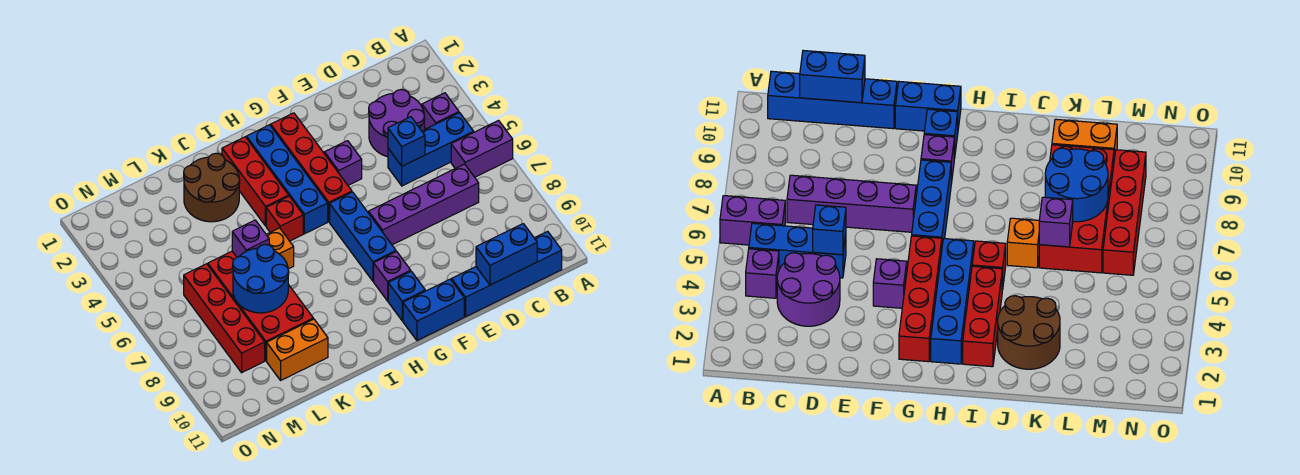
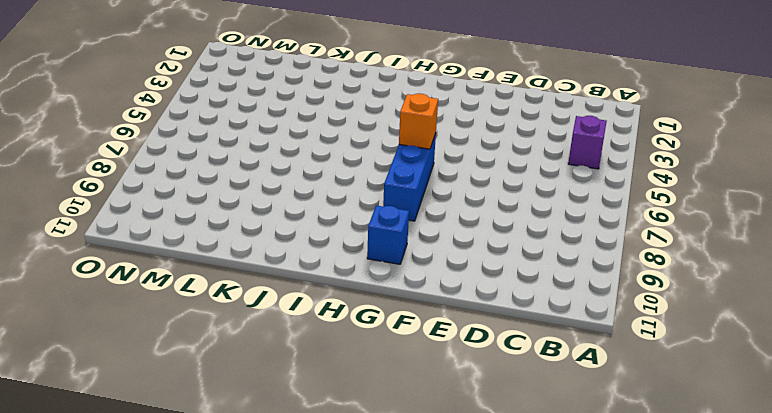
orange 1x1 brick [399,94,438,149] -> orange 1x1 brick moved to [266,228,294,269]
none -> purple 1x2 brick [451,121,513,177]
none -> blue 1x3 brick [388,113,474,186]
none -> blue 1x4 brick [452,231,562,317]

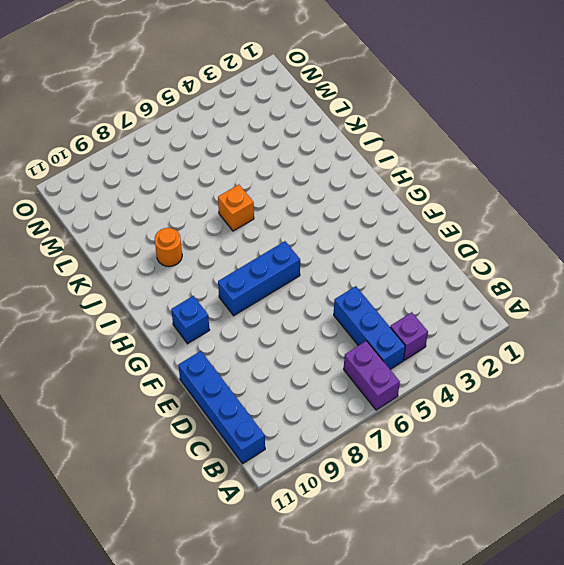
orange 1x1 round brick [155,228,182,267] -> none
none -> purple 2x2 round brick [369,90,425,157]
none -> purple 1x4 brick [369,164,479,245]
none -> purple 1x1 brick [324,141,362,185]

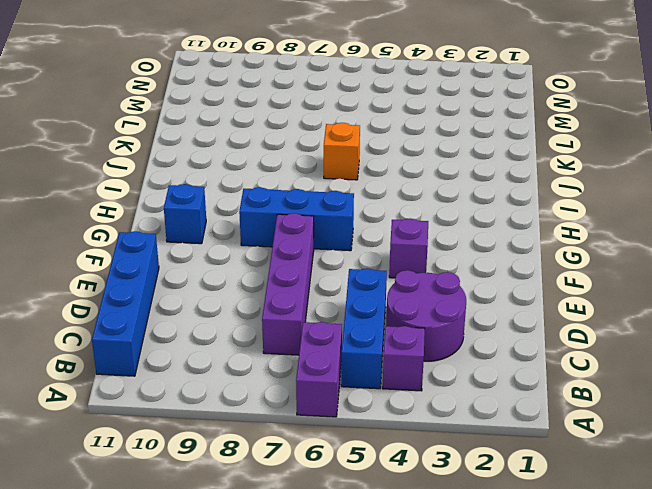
none -> blue 1x2 brick [403,279,464,341]
none -> red 1x4 brick [271,113,352,222]
none -> purple 1x1 brick [374,252,411,301]

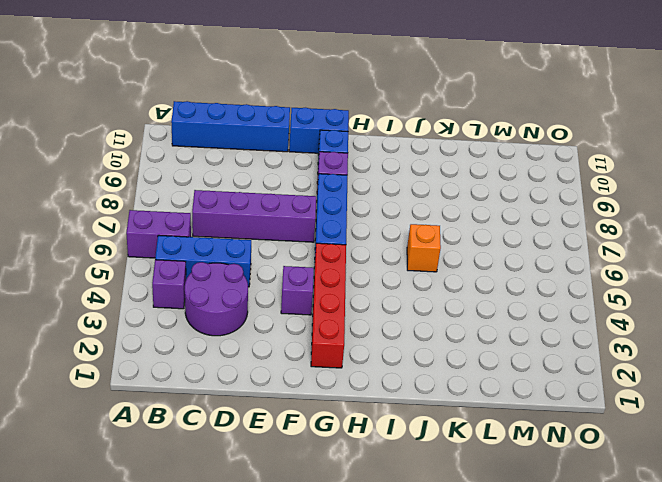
none -> blue 1x4 brick [246,125,328,234]
none -> red 1x3 brick [222,137,289,226]
none -> red 1x1 brick [266,196,303,241]

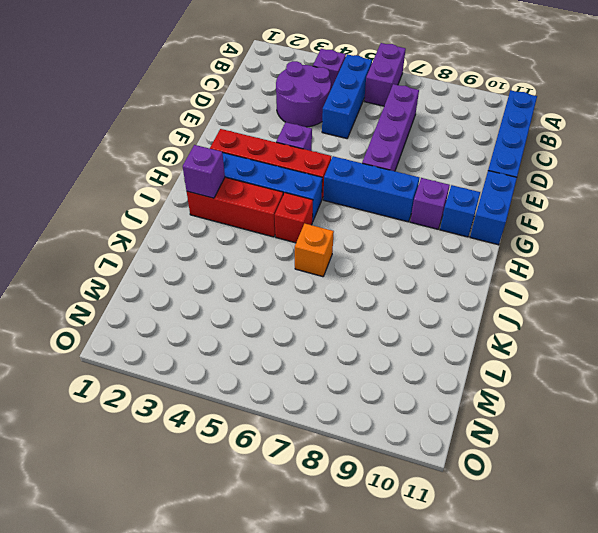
purple 1x1 brick [183,145,225,198] -> purple 1x1 brick moved to [232,220,269,257]
none -> brown 2x2 round brick [184,153,240,222]
none -> red 2x4 brick [208,251,313,361]
none -> orange 1x2 brick [267,319,328,380]

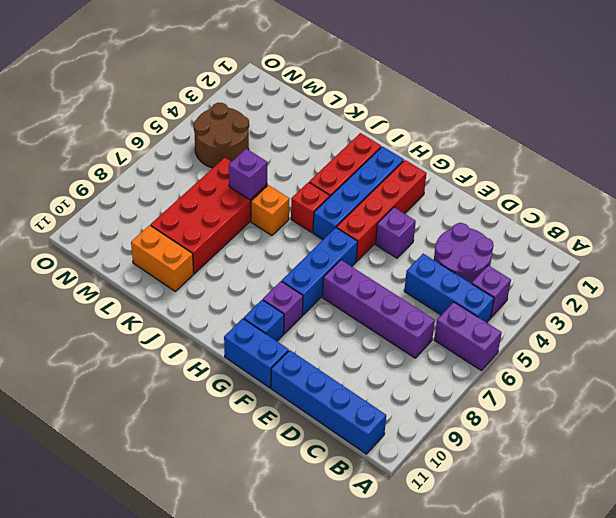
brown 2x2 round brick [193,103,249,168] -> brown 2x2 round brick moved to [184,153,240,222]
none -> red 1x4 brick [184,264,265,373]
none -> blue 1x2 brick [476,224,537,285]
none -> blue 1x1 brick [388,117,425,166]

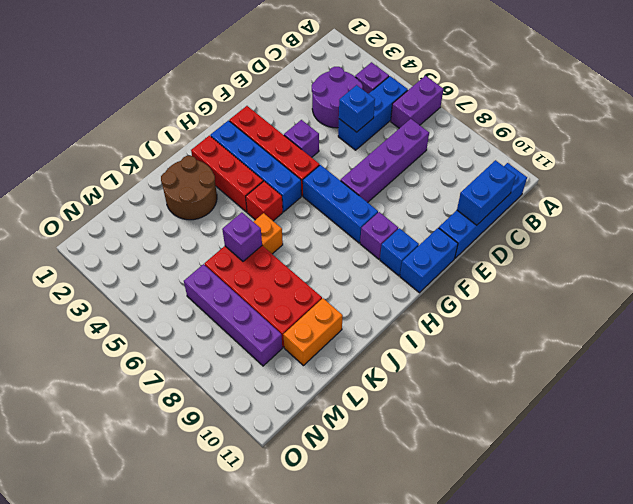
purple 1x4 brick [184,264,282,366] -> red 1x4 brick [184,264,265,373]
none -> blue 2x2 round brick [233,244,289,313]

